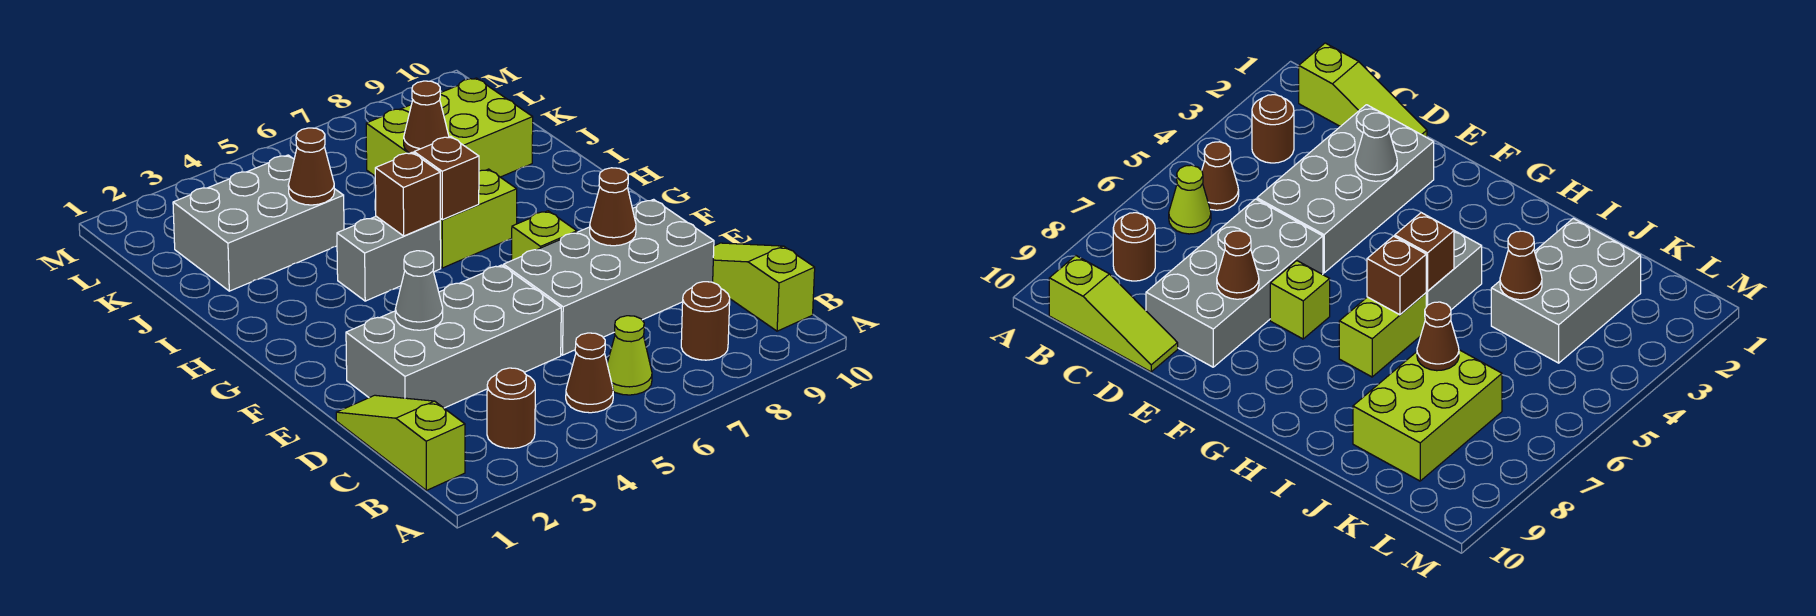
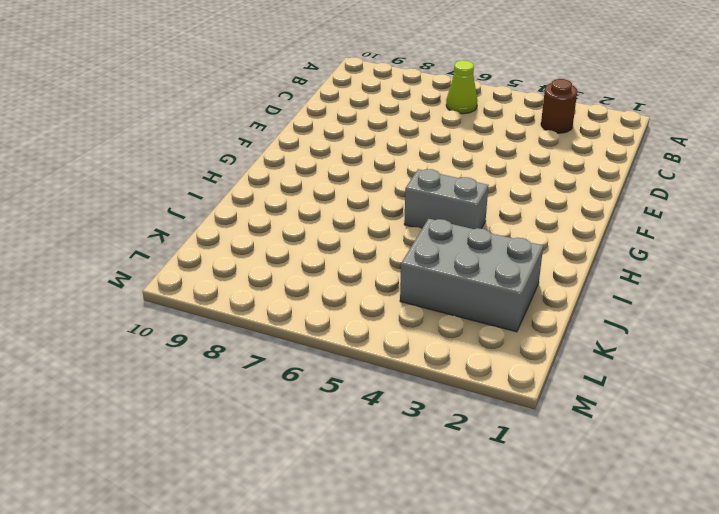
none -> lime 1x3 slope [336,395,465,490]
none -> brown 1x1 cone [566,333,613,413]
none -> brown 1x1 round brick [681,282,730,360]

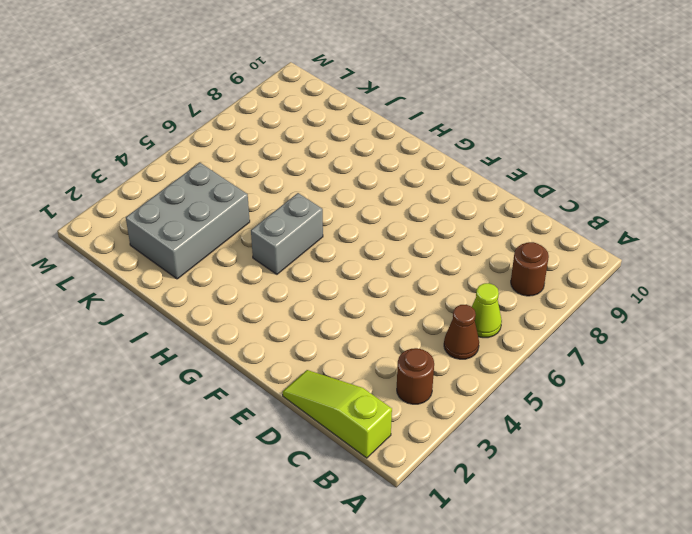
none -> lime 1x3 slope [713,243,815,331]
none -> grey 2x4 brick [346,265,561,408]
none -> grey 2x4 brick [504,199,714,355]

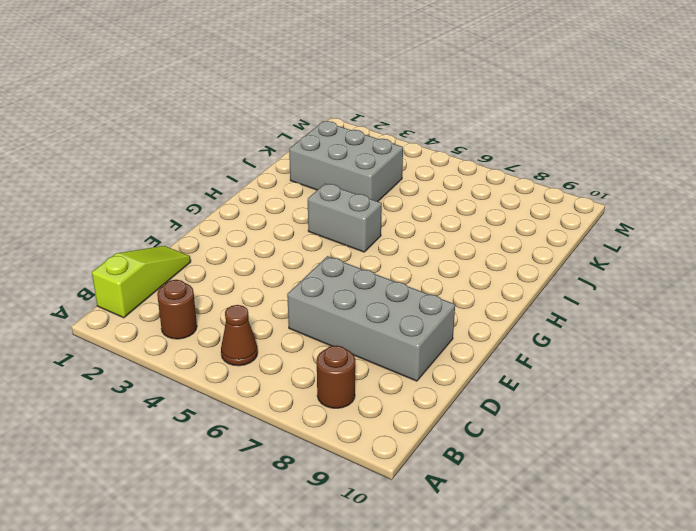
none -> lime 1x1 cone [607,316,652,395]
none -> lime 1x3 slope [713,243,815,331]
none -> grey 2x4 brick [346,265,561,408]

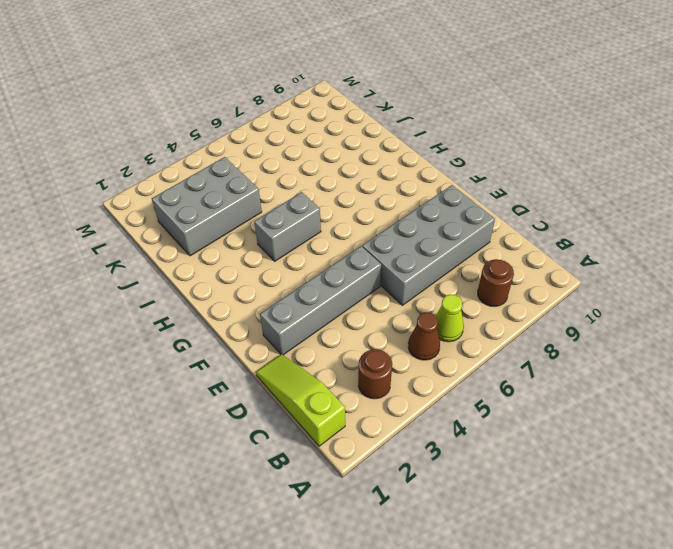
grey 1x4 brick [260,246,381,355] -> grey 2x4 brick [346,265,561,408]
none -> lime 1x3 slope [713,243,815,331]
none -> lime 1x1 brick [512,211,577,260]
none -> lime 1x2 brick [440,169,517,268]

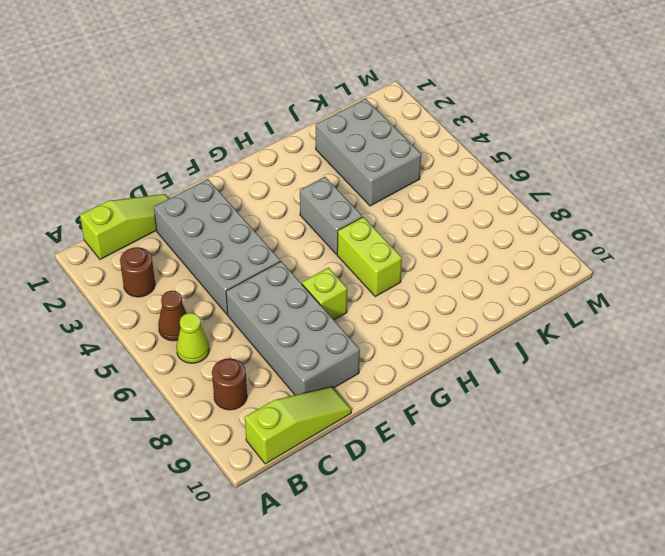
none -> lime 2x3 brick [366,78,533,177]
none -> grey 1x1 cone [395,251,443,330]
none -> brown 1x1 cone [590,168,636,246]

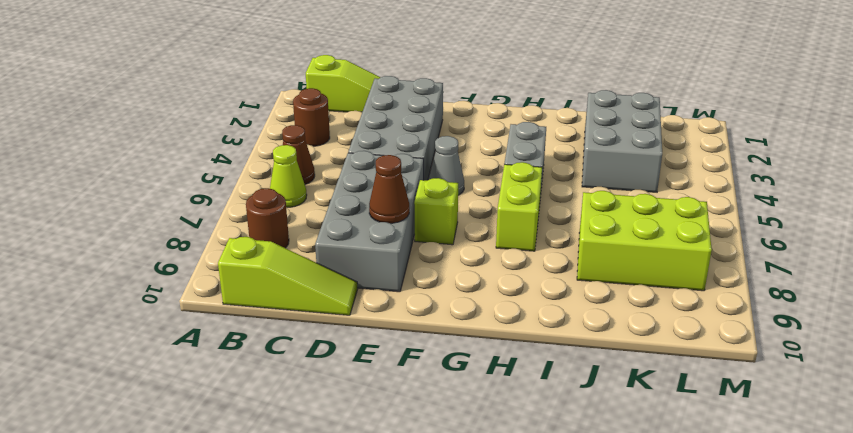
grey 1x1 cone [428,136,464,195] -> grey 1x1 cone moved to [395,251,443,330]
lime 2x3 brick [577,191,712,291] -> lime 2x3 brick turned to [366,78,533,177]
none -> brown 1x1 brick [375,152,440,236]
none -> brown 1x1 brick [414,136,479,220]
none -> brown 1x1 cone [288,128,334,205]

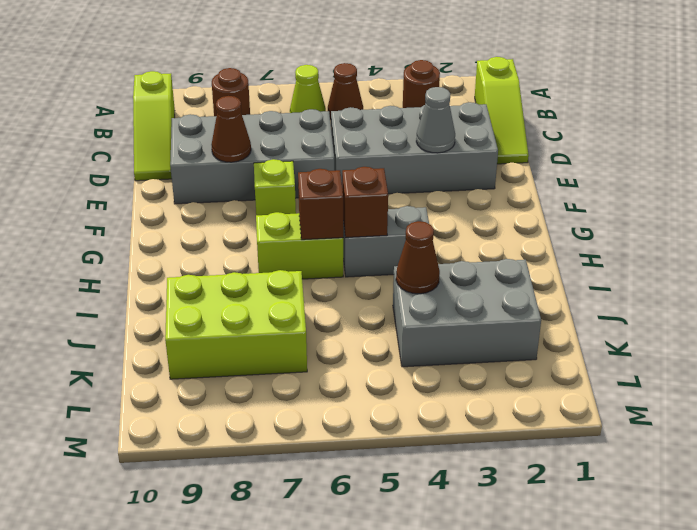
none -> brown 1x1 cone [404,81,449,153]

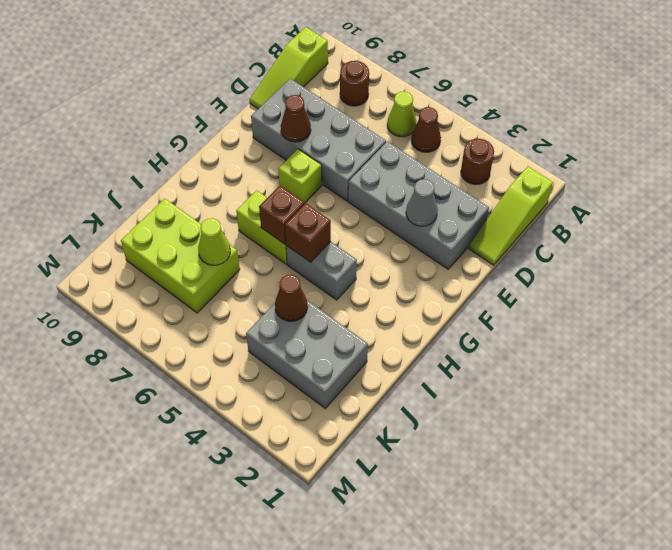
lime 1x1 cone [198,218,230,265] -> brown 1x1 cone [404,81,449,153]

